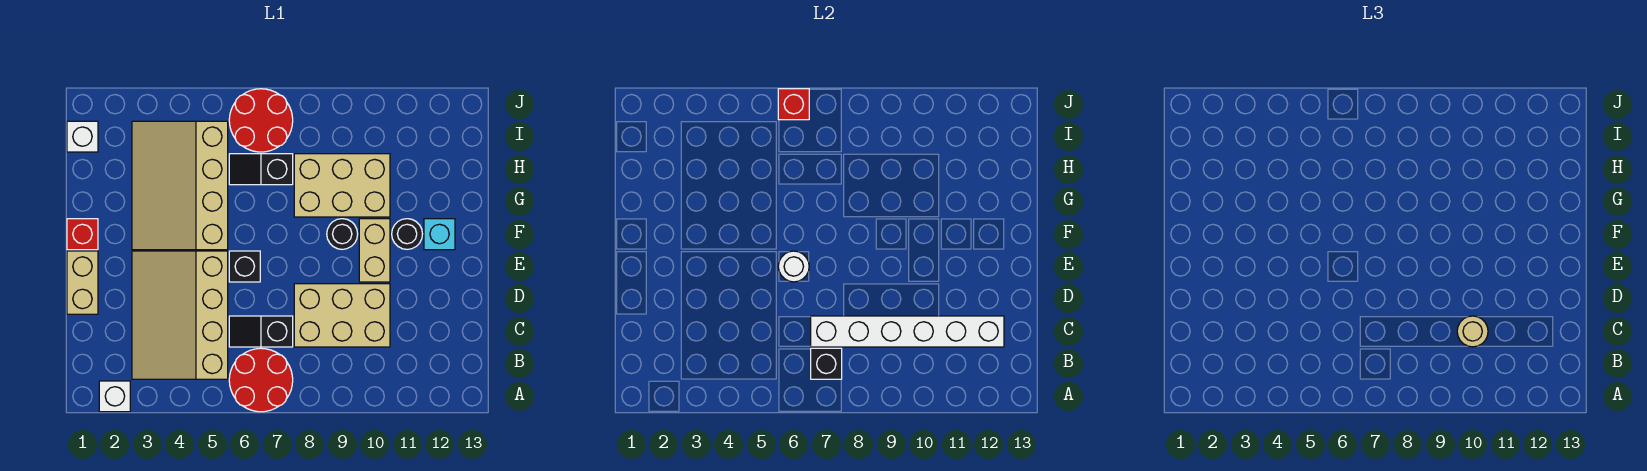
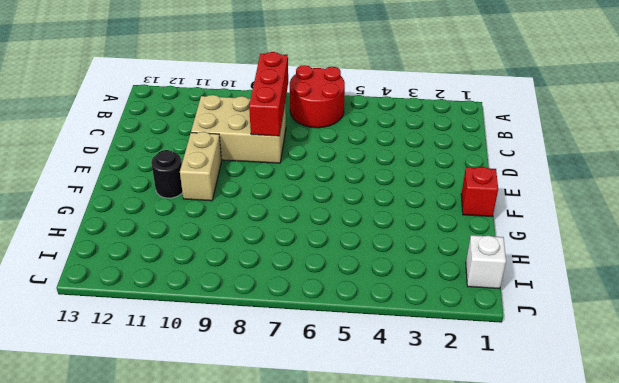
red 1x3 brick [249,52,288,136] -> white 1x6 brick [811,316,1004,347]
none -> white 1x1 brick [99,381,130,412]
none -> tan 3x4 slope [132,251,228,379]
none -> black 1x2 slope [229,316,293,347]

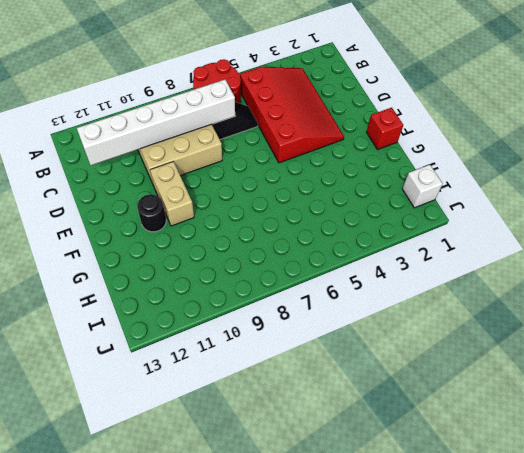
red 3x4 slope [240,67,344,163] -> tan 3x4 slope [132,251,228,379]
none -> white 1x1 brick [99,381,130,412]
none -> tan 1x2 brick [67,251,98,314]
none -> black 1x1 brick [229,251,260,282]

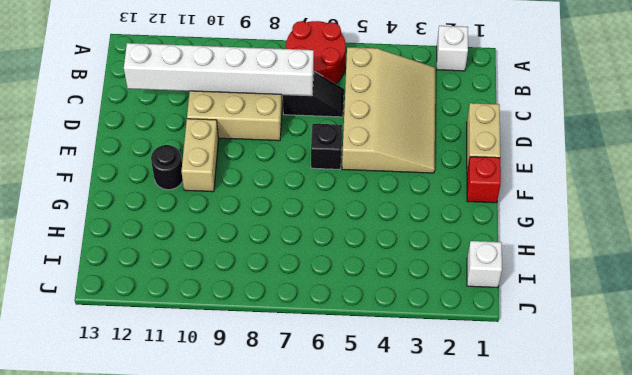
none -> tan 3x4 slope [132,121,228,250]
none -> black 1x1 round brick [327,219,358,249]
none -> cyan 1x1 brick [424,219,455,250]

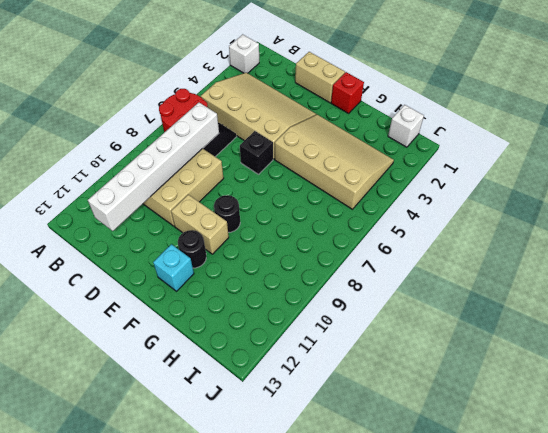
none -> tan 2x3 brick [294,154,390,217]
none -> black 1x2 slope [229,154,293,185]
none -> red 2x2 round brick [229,89,293,152]

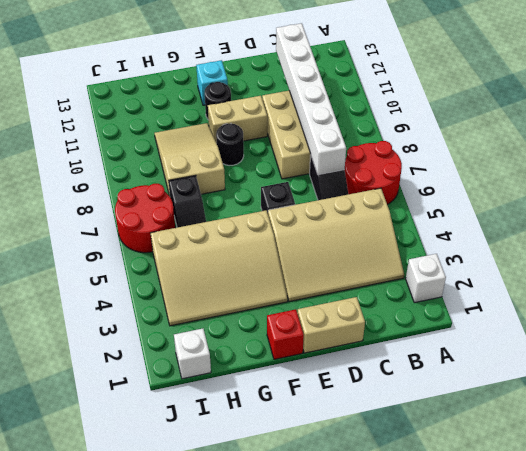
tan 2x3 slope [155,123,225,196] -> tan 2x3 brick [294,154,390,217]
none -> black 1x1 brick [811,348,842,379]
none -> white 1x1 round brick [778,251,809,282]
none -> red 1x1 brick [778,89,809,120]

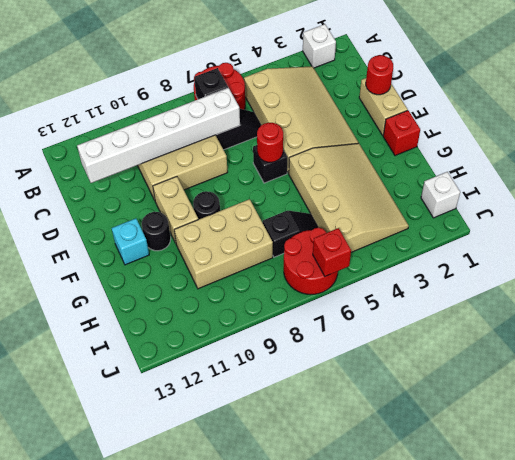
red 1x1 round brick [366,55,393,95] -> none
red 1x1 round brick [257,123,283,162] -> white 1x1 round brick [778,251,809,282]
none -> tan 1x1 round brick [1457,316,1488,347]

